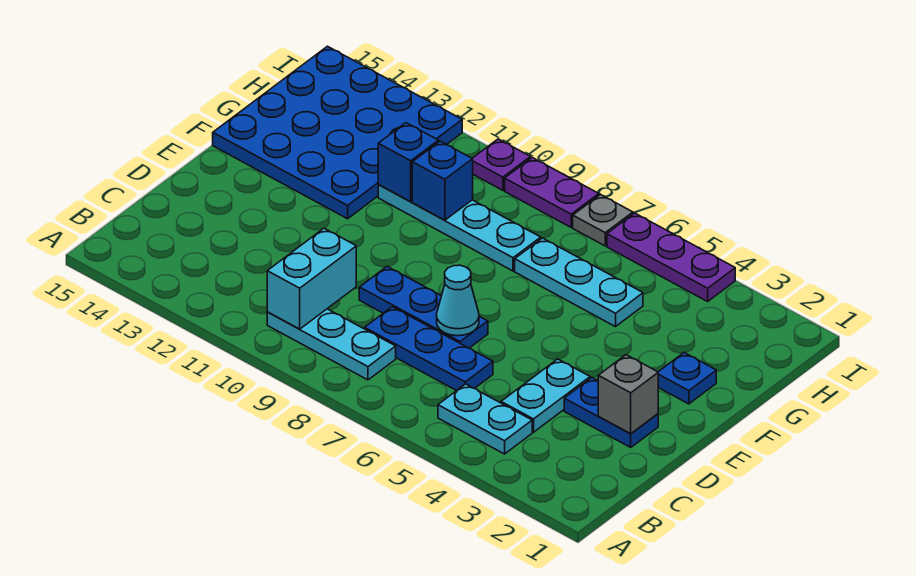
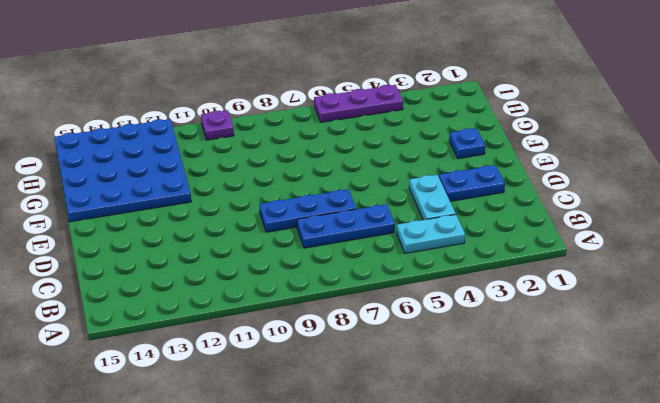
none -> cyan 1x3 plate [267,309,396,380]
none -> cyan 1x3 plate [515,238,643,327]
none -> cyan 1x4 plate [378,185,541,271]

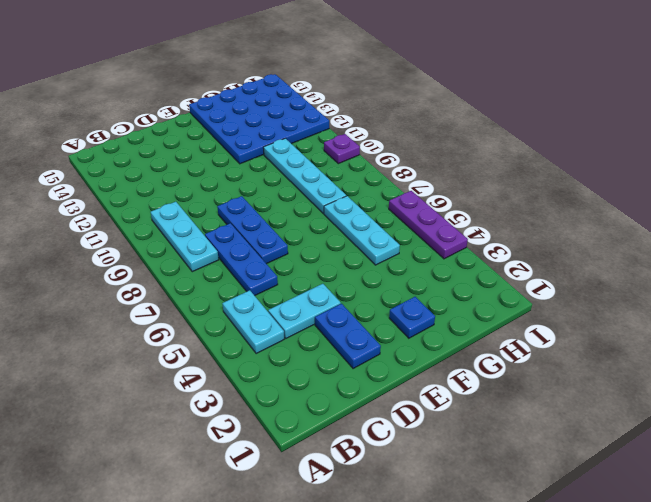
none -> grey 1x1 plate [573,195,633,246]
none -> purple 1x2 plate [505,158,599,227]
none -> cyan 1x2 brick [267,228,356,329]

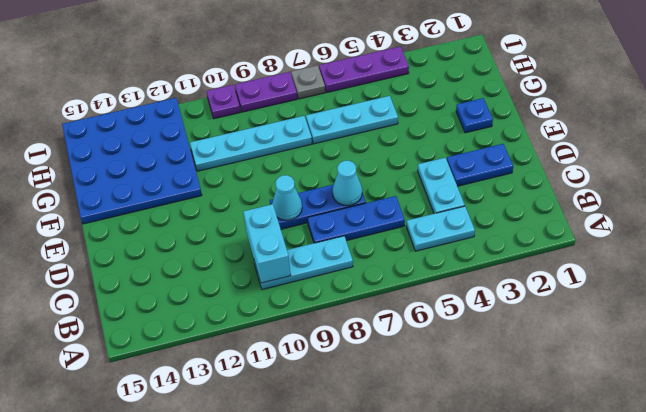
cyan 1x1 cone [272,175,302,220] -> none
none -> grey 1x1 brick [598,355,658,434]
none -> blue 1x1 brick [412,141,473,220]
none -> blue 1x1 brick [378,123,438,202]

